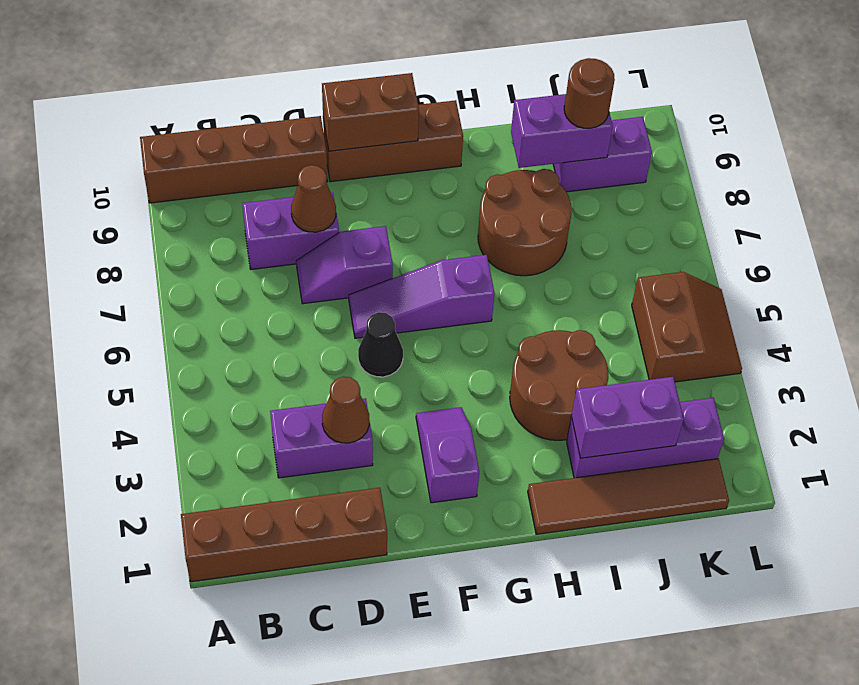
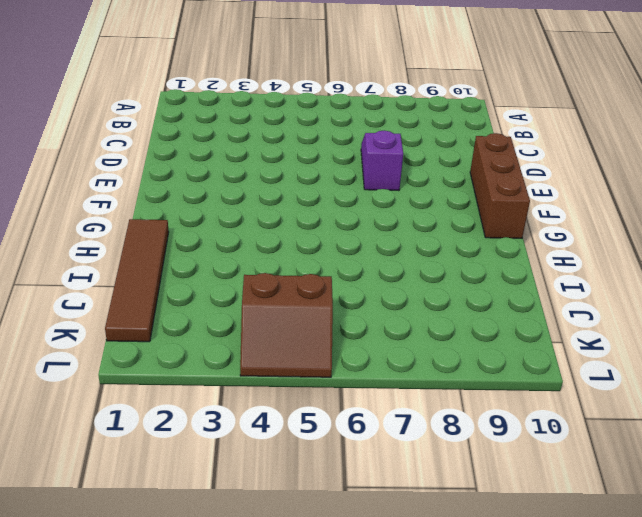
none -> brown 1x4 brick [181,488,387,582]
none -> brown 1x4 brick [140,116,328,203]
none -> purple 1x2 brick [270,398,373,478]

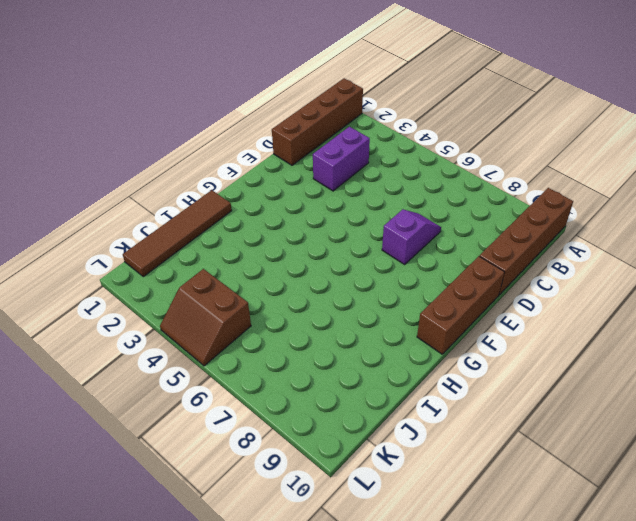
none -> purple 1x2 brick [242,192,339,269]
none -> black 1x1 cone [358,312,403,377]
none -> purple 1x3 slope [349,255,495,338]

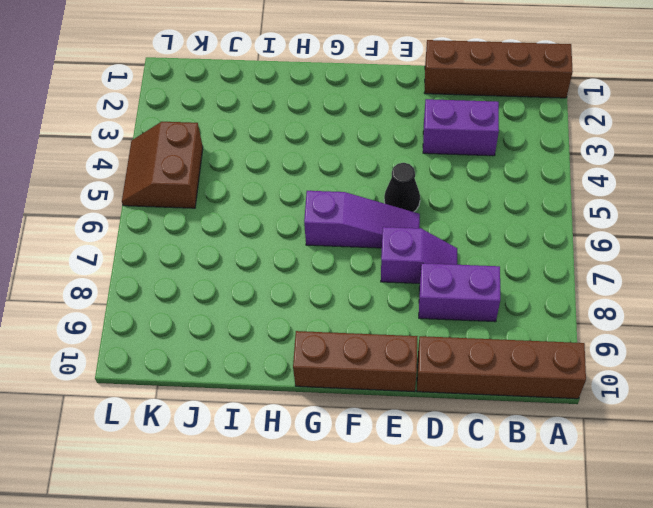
none -> purple 1x2 slope [416,407,479,503]
none -> brown 1x4 tile [528,459,729,534]
none -> brown 2x2 round brick [510,330,608,440]

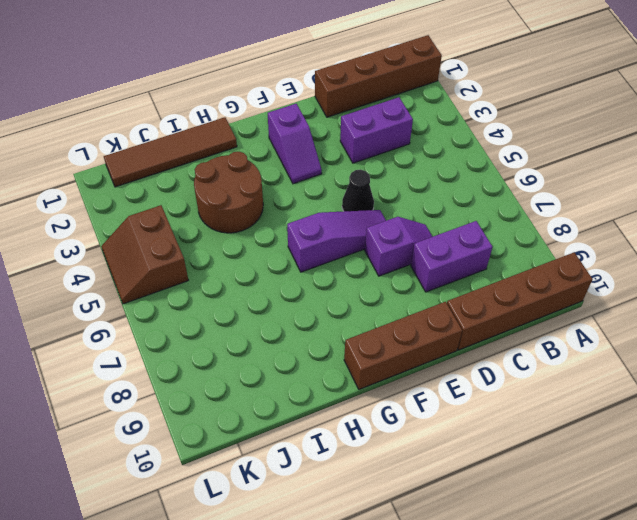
none -> brown 2x2 round brick [478,169,572,276]
none -> purple 1x3 brick [567,398,724,478]
none -> purple 1x2 brick [553,117,652,192]

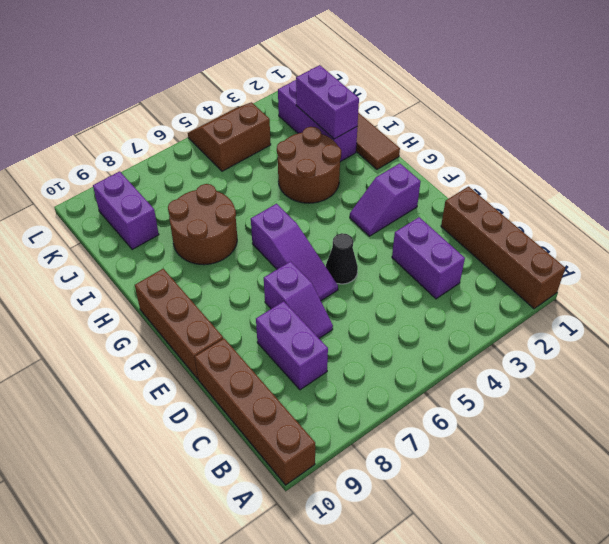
none -> brown 1x1 cone [322,377,369,443]
none -> brown 1x1 cone [291,165,336,232]
none -> brown 1x2 brick [322,73,419,151]

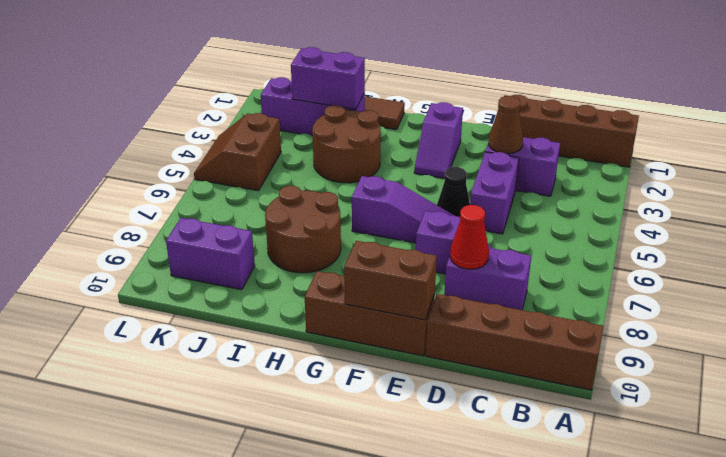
purple 1x2 brick [470,152,519,234] -> purple 1x2 brick turned to [511,94,613,168]
red 1x1 cone [450,205,489,269] -> brown 1x1 cone [291,165,336,232]
none -> brown 1x1 round brick [564,58,615,128]

